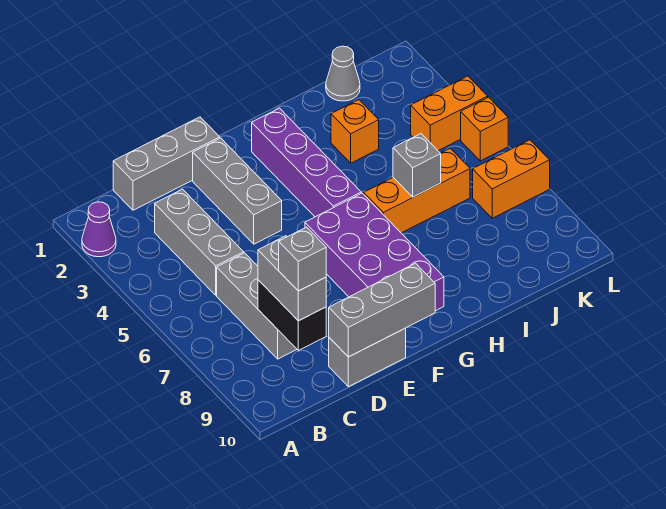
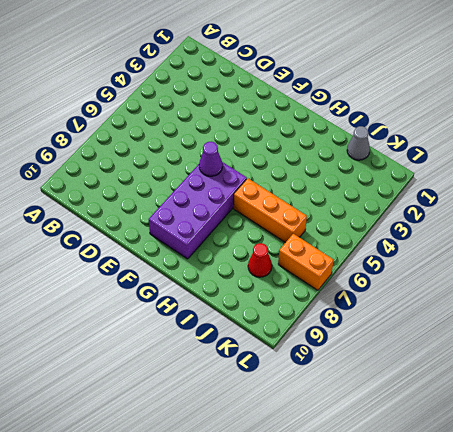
purple 1x1 cone [199,142,222,176] -> purple 1x1 cone moved to [82,202,116,257]
red 1x1 cone [248,243,272,277] -> none
none -> grey 1x3 brick [113,117,220,210]
none -> grey 1x3 brick [155,189,244,295]
none -> grey 1x3 brick [217,253,297,359]

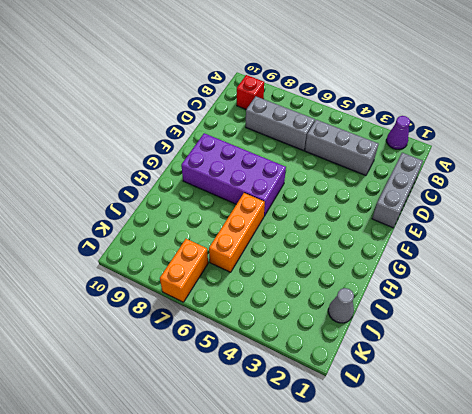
red 1x1 brick [237,75,264,109] -> none
none -> grey 1x2 brick [329,328,406,387]
none -> grey 1x3 brick [193,138,282,244]
none -> purple 1x4 brick [252,108,361,217]

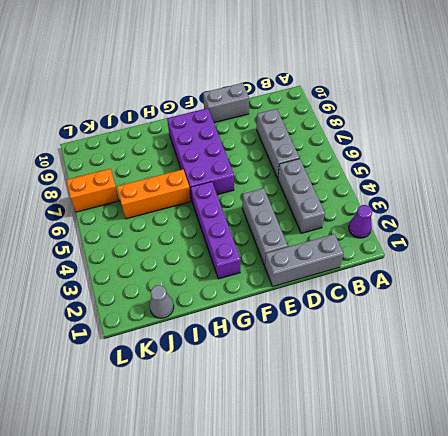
none -> orange 1x1 brick [331,100,379,163]
none -> orange 1x2 brick [411,76,488,151]
none -> orange 1x1 brick [461,97,508,161]

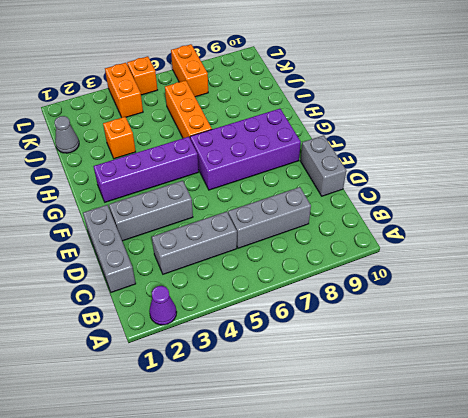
none -> black 1x2 brick [258,280,326,350]
none -> grey 1x3 brick [329,263,435,357]
none -> grey 1x1 brick [393,134,441,197]

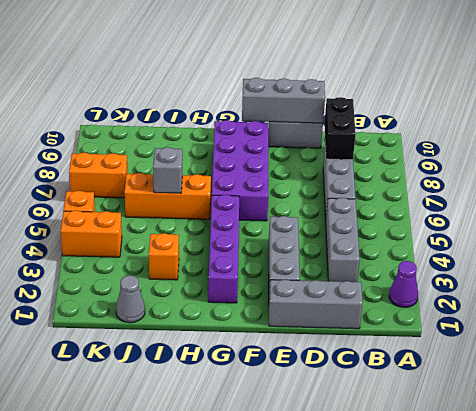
none -> grey 1x2 brick [258,236,326,321]
none -> grey 1x1 brick [279,227,326,291]

